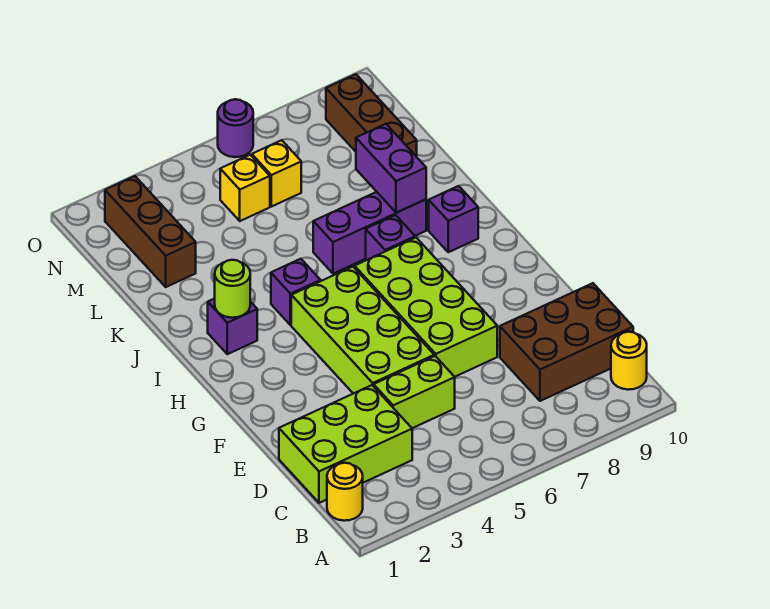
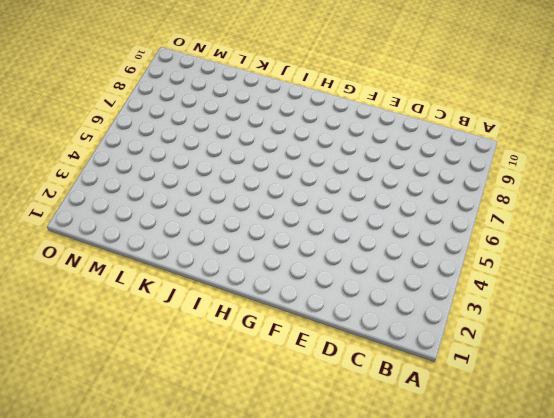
none -> yellow 1x1 round brick [327,463,363,521]
none -> yellow 1x1 round brick [611,332,647,390]
none -> lime 2x3 brick [279,385,412,503]

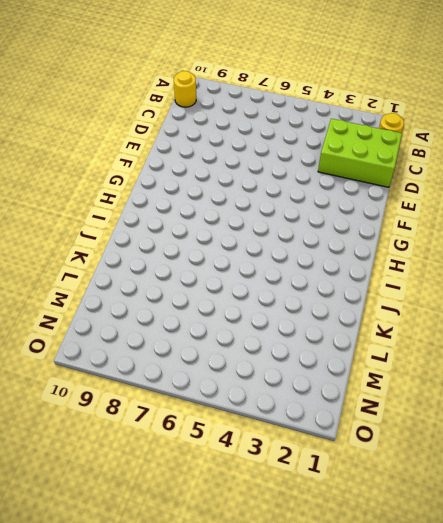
none -> brown 2x3 brick [500,283,633,401]
none -> lime 1x2 brick [374,356,455,428]
none -> lime 2x4 brick [291,267,434,394]

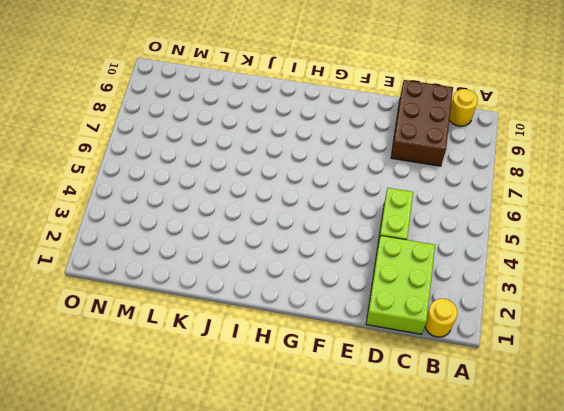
none -> lime 2x4 brick [291,267,434,394]
none -> lime 2x4 brick [355,237,497,377]
none -> purple 1x1 brick [208,298,257,354]

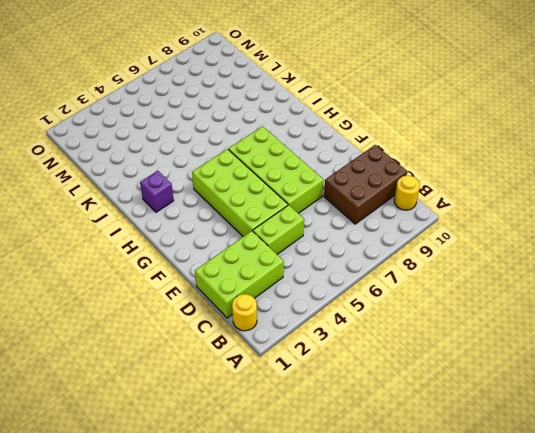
none -> purple 1x1 brick [271,259,321,325]
none -> purple 1x1 brick [366,215,415,260]
none -> purple 1x1 brick [429,186,478,252]

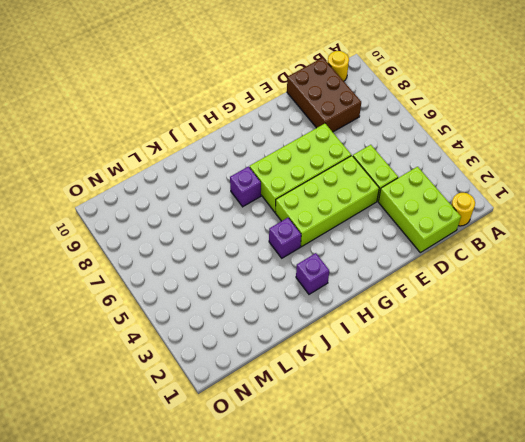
none -> purple 1x1 brick [429,186,478,252]
none -> purple 1x3 brick [313,192,426,274]
none -> brown 1x3 brick [105,176,196,287]

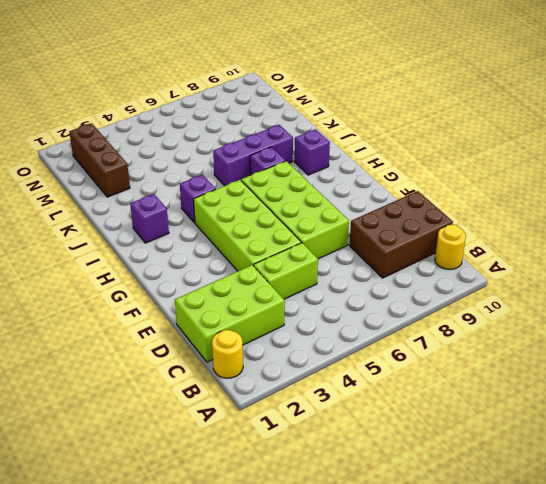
none -> brown 1x3 brick [326,74,417,157]
none -> yellow 1x1 brick [220,155,270,221]
none -> yellow 1x1 brick [252,140,301,207]

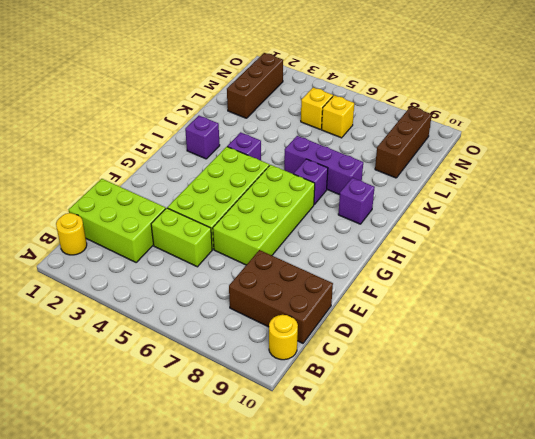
none -> purple 1x1 round brick [218,99,253,157]
none -> lime 1x1 round brick [215,260,250,318]
none -> purple 1x2 brick [356,124,426,213]

